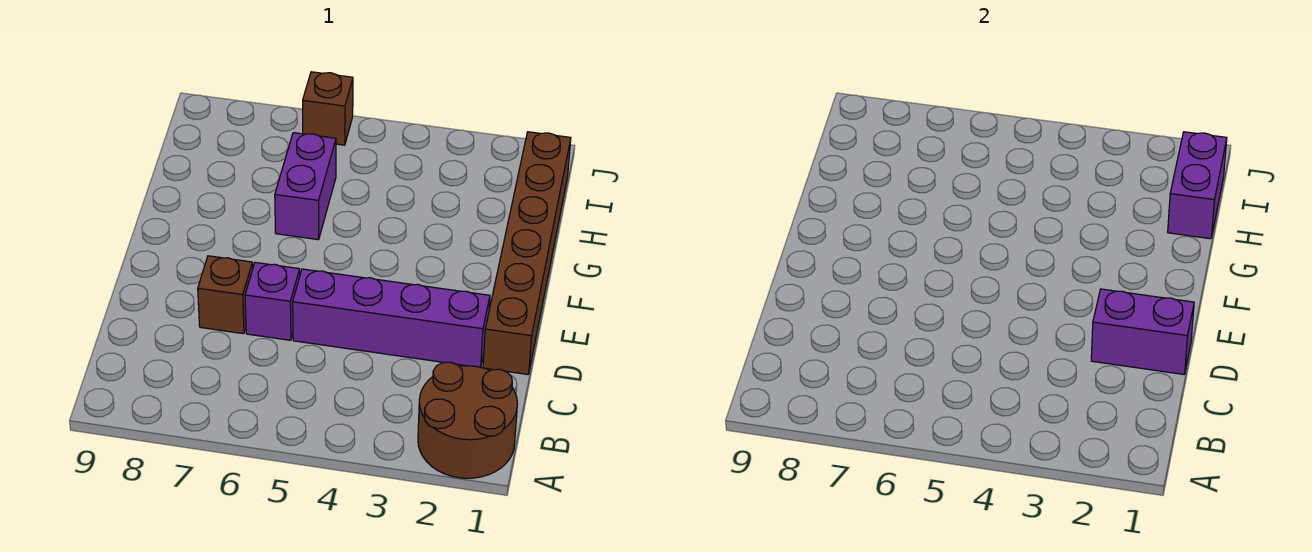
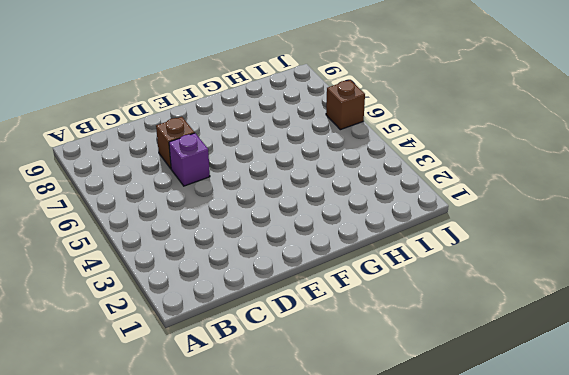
none -> brown 2x2 round brick [418,362,518,478]
none -> brown 1x6 brick [483,132,571,374]

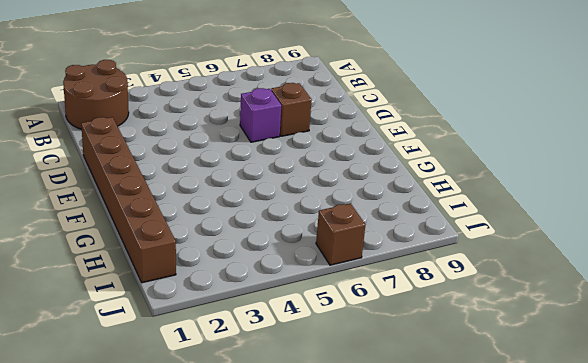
none -> purple 1x4 brick [293,269,490,367]
none -> purple 1x2 brick [275,133,336,240]

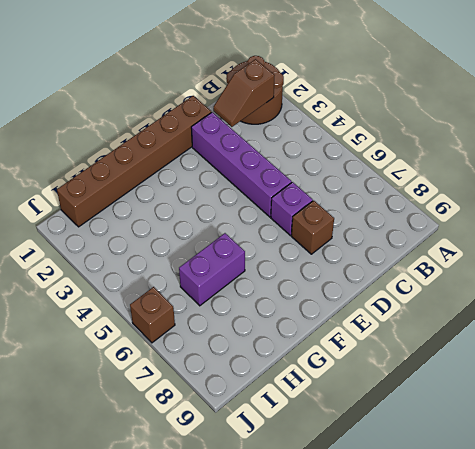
brown 1x2 slope [213,59,275,127] -> none
none -> purple 1x2 brick [1091,289,1194,374]
none -> purple 1x2 brick [1168,132,1227,239]

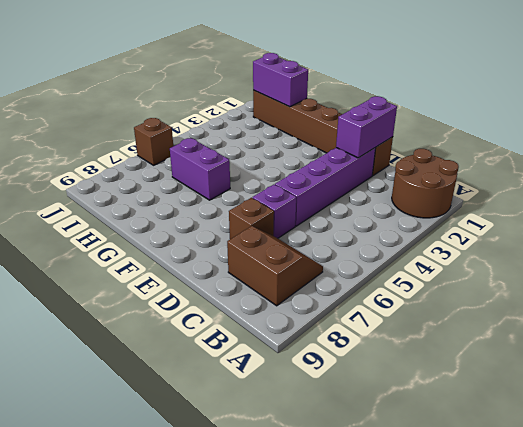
brown 2x2 slope [227,226,323,306] -> none

